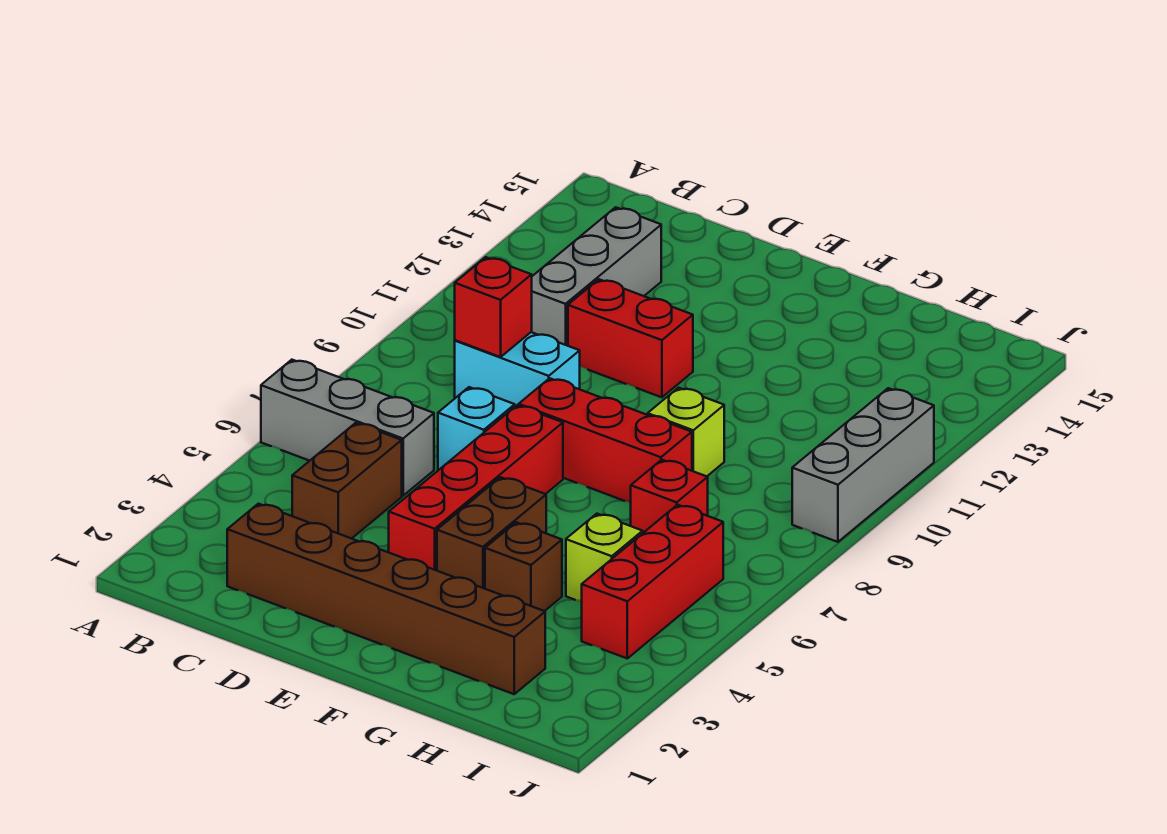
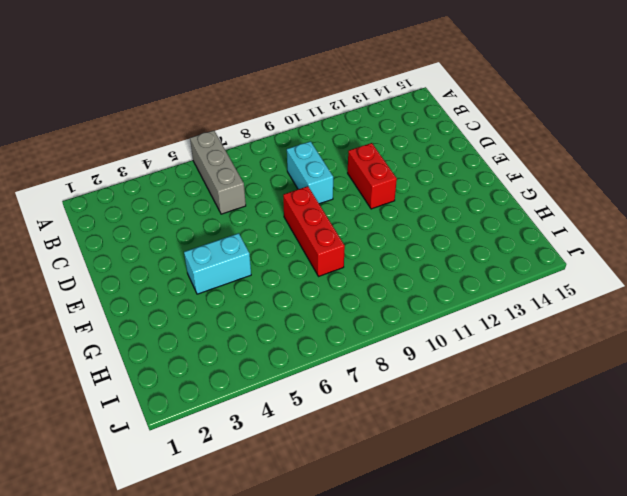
cyan 1x2 brick [184,233,251,294] -> brown 1x2 brick [437,477,546,589]
none -> brown 1x6 brick [227,504,545,694]
none -> brown 1x2 brick [292,423,402,539]
none -> grey 1x3 brick [532,207,661,346]

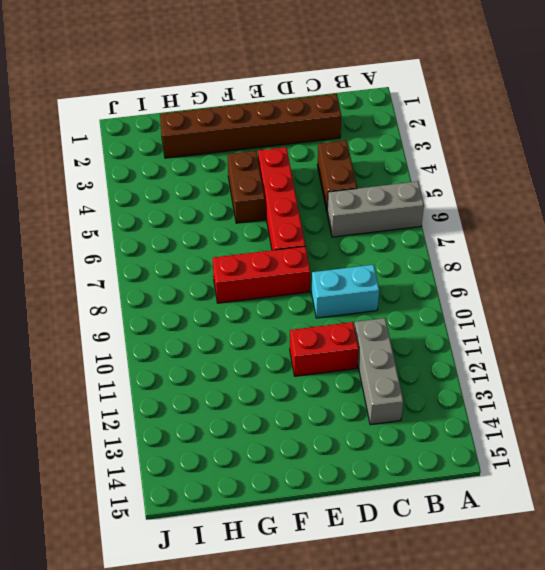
none -> cyan 1x1 brick [438,387,515,470]
none -> brown 1x1 brick [485,522,562,611]
none -> lime 1x1 brick [648,388,724,476]

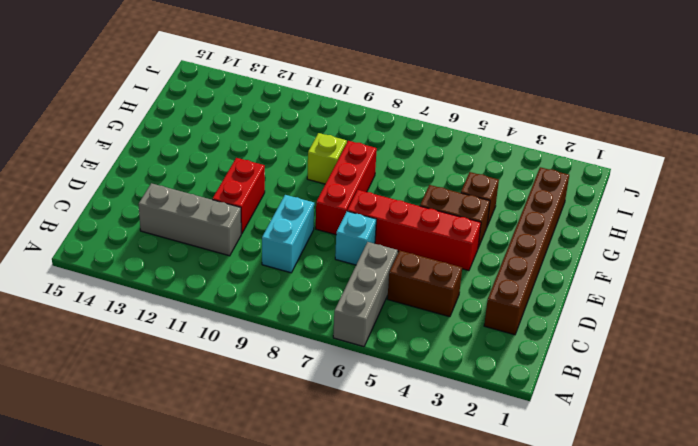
none -> lime 1x1 brick [566,514,643,602]
none -> red 1x1 brick [631,460,708,533]
none -> red 1x3 brick [582,505,723,658]

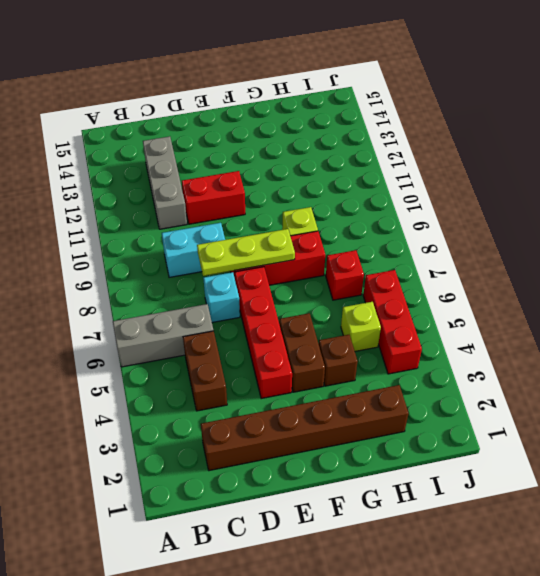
lime 1x3 plate [197,229,295,276] -> none
none -> grey 1x3 brick [792,388,934,542]
none -> red 1x1 brick [455,257,532,357]

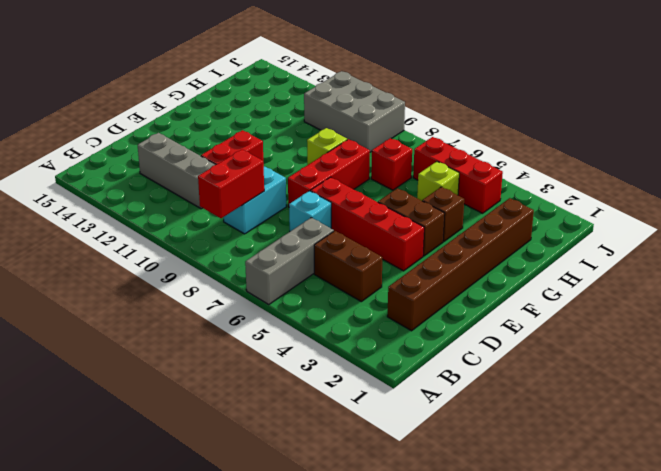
red 1x2 brick [198,150,264,218] -> red 1x1 brick [455,257,532,357]
grey 2x3 brick [304,71,405,152] -> grey 1x3 brick [792,388,934,542]

